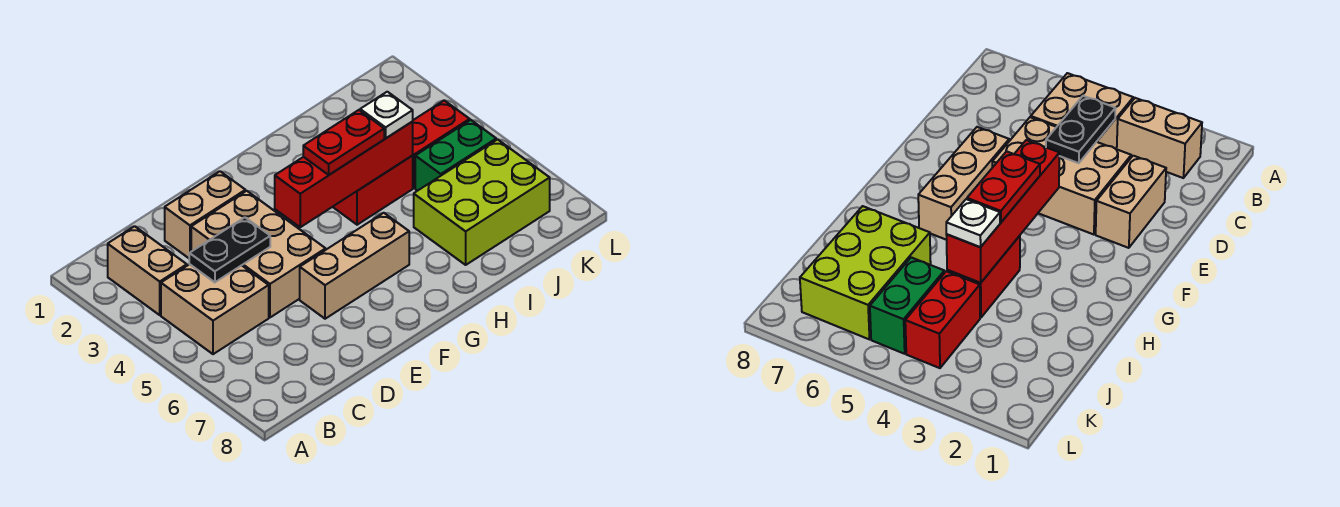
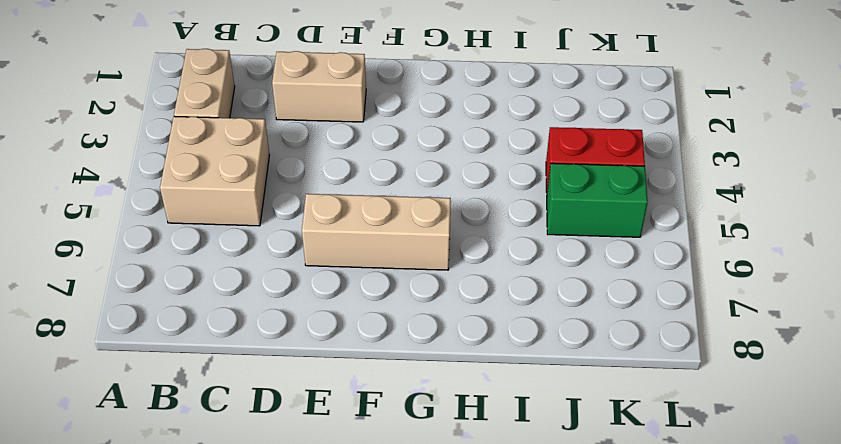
none -> tan 2x3 brick [191,191,326,317]
none -> red 1x2 brick [333,156,413,225]
none -> lime 2x3 brick [414,139,550,265]

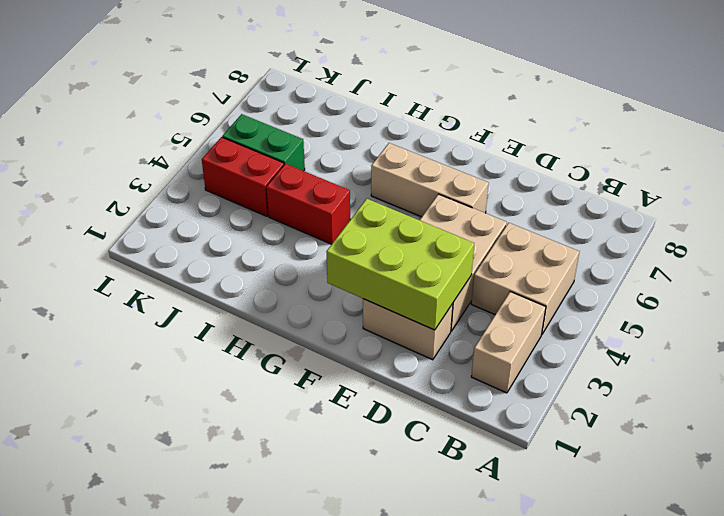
lime 2x3 brick [326,199,474,330] -> lime 2x3 brick moved to [414,139,550,265]
none -> black 1x2 plate [189,217,270,282]
none -> red 1x4 brick [275,122,413,227]
none -> red 1x2 plate [303,110,384,175]

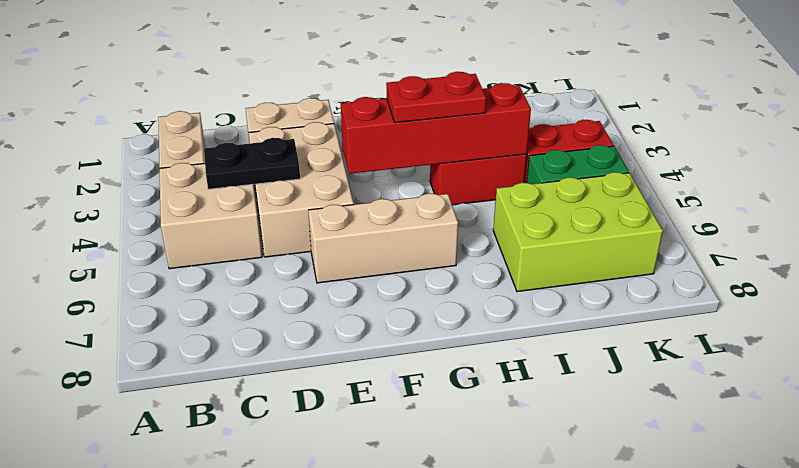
none -> white 1x1 plate [360,92,413,138]

